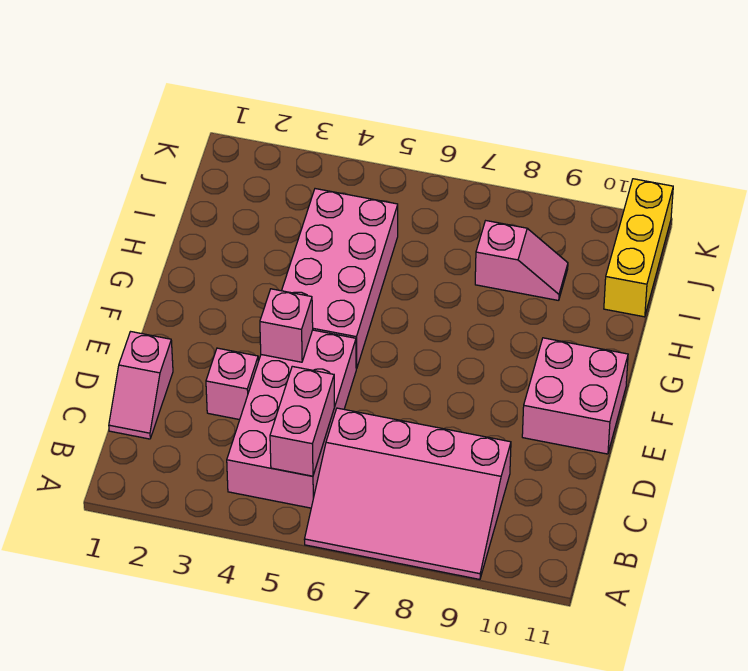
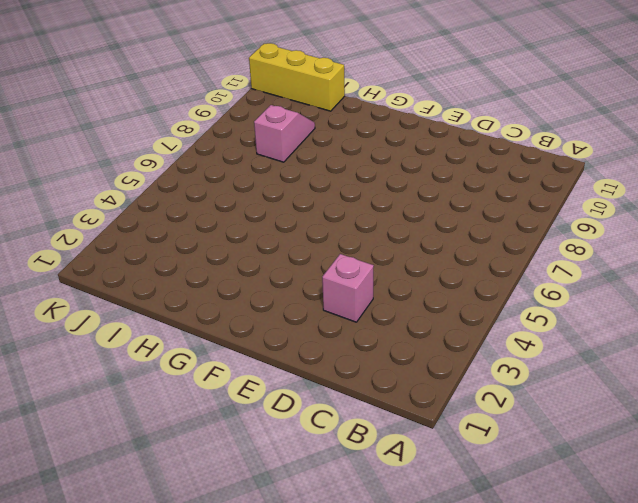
none -> pink 3x4 slope [304,408,511,579]
none -> pink 2x4 brick [227,330,356,508]

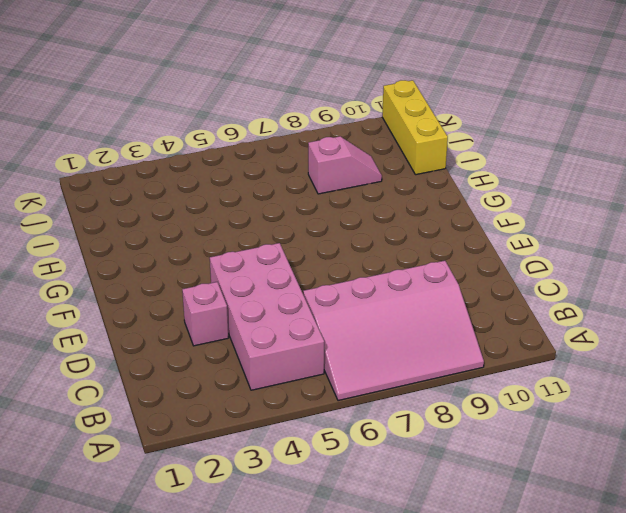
none -> pink 1x2 slope [109,332,173,439]
none -> pink 2x2 brick [522,338,628,454]

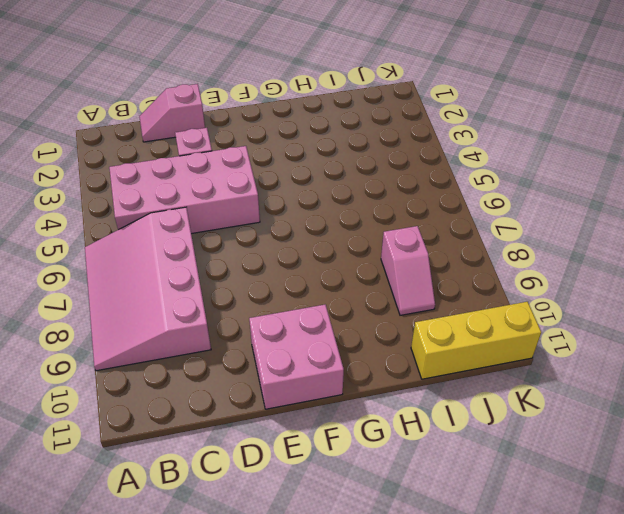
none -> pink 2x4 brick [282,189,398,369]
none -> pink 1x2 brick [270,366,334,476]

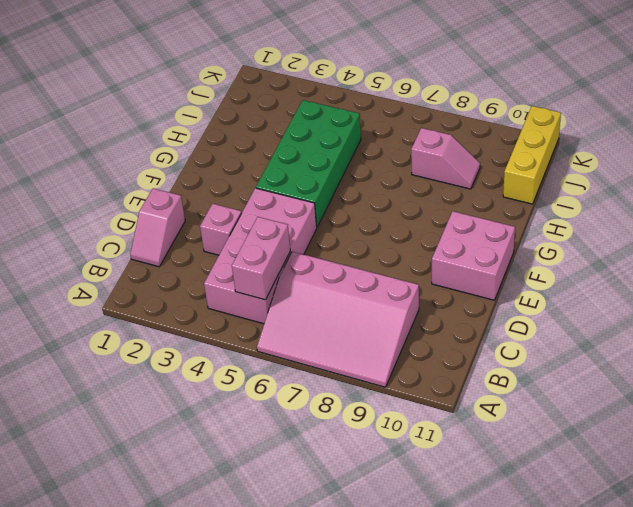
green 2x4 brick [256,100,361,227] -> pink 2x4 brick [282,189,398,369]
none -> pink 1x1 brick [260,289,313,362]

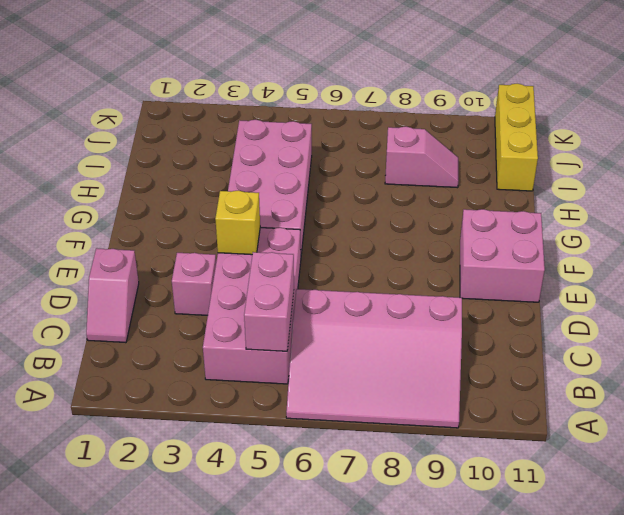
yellow 1x1 brick [215,190,260,255] -> pink 1x1 brick [260,289,313,362]

